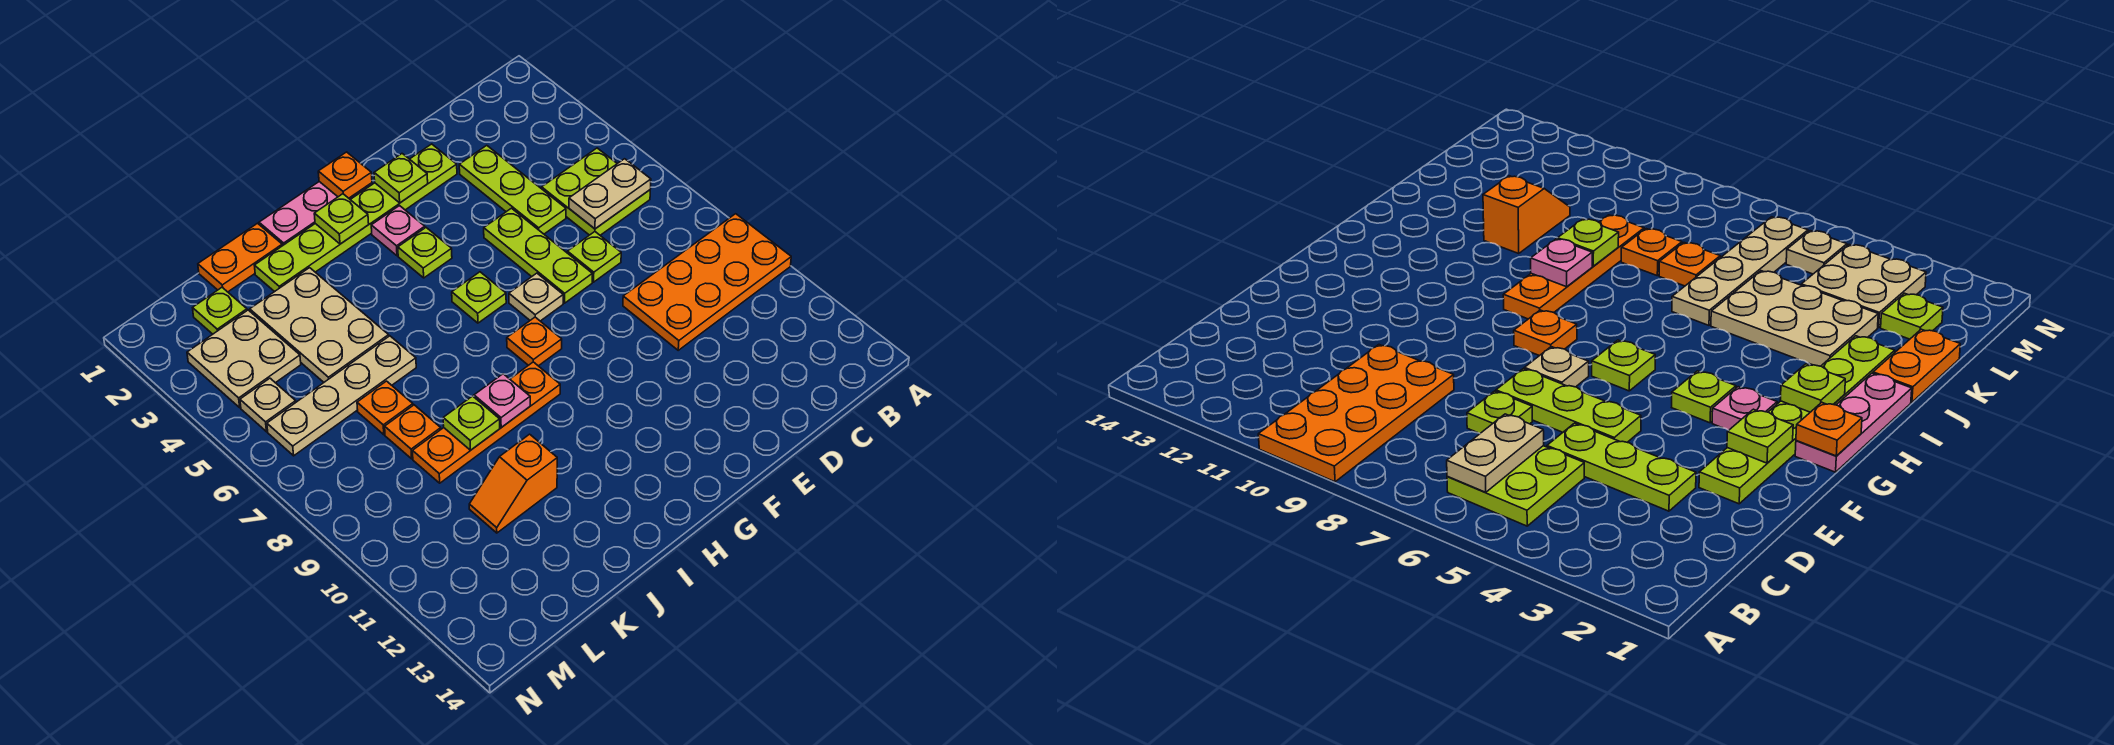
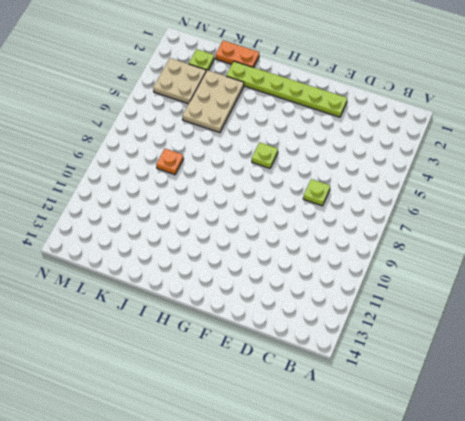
none -> orange 2x4 plate [623,214,791,350]
none -> lime 2x2 plate [542,148,650,235]
none -> lime 1x3 plate [459,145,566,234]

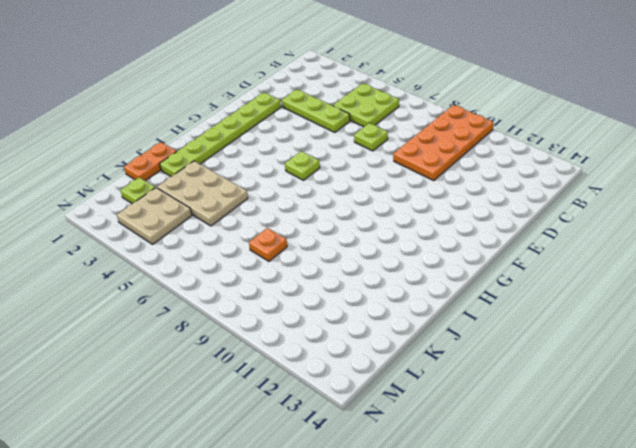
none -> lime 1x3 plate [484,208,592,303]
none -> tan 1x1 plate [509,273,563,321]
none -> pink 1x3 plate [259,182,372,246]

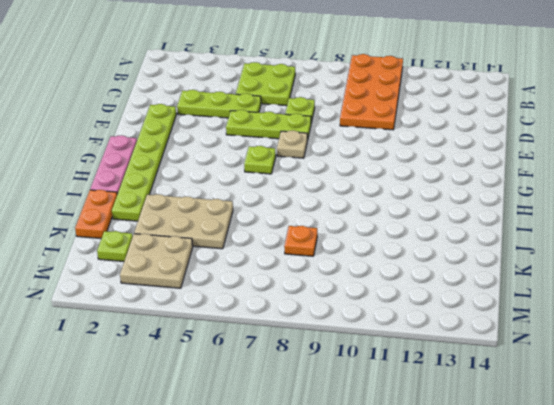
none -> pink 1x1 plate [371,206,425,256]
none -> lime 1x1 plate [398,228,452,278]
none -> orange 1x1 plate [507,317,562,366]

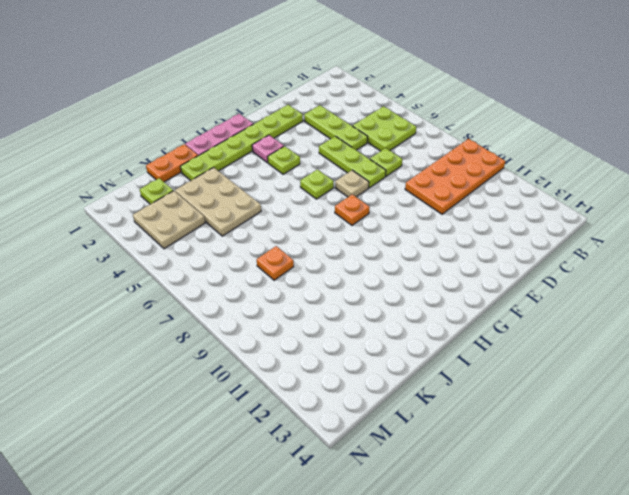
none -> orange 1x4 plate [413,362,560,483]
none -> tan 1x4 plate [267,336,416,456]
none -> orange 1x2 slope [469,434,557,533]

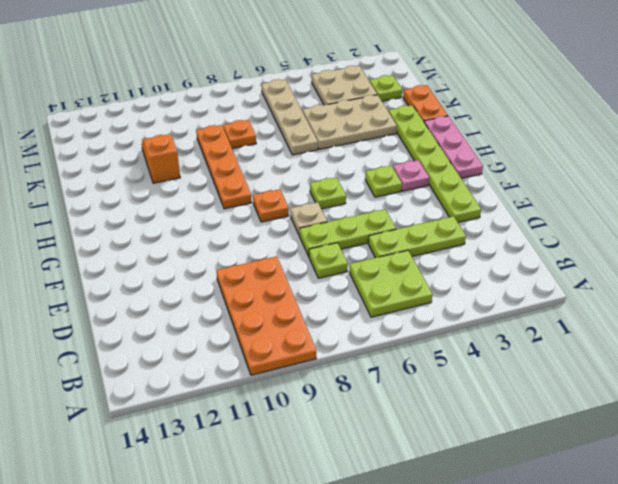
none -> orange 1x1 plate [357,381,413,435]
none -> tan 1x1 plate [240,378,296,432]
none -> tan 1x2 plate [569,159,651,229]

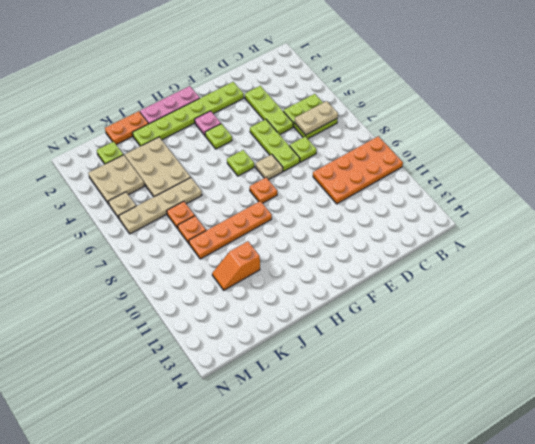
none -> lime 1x1 plate [374,154,428,203]
none -> orange 1x1 plate [318,152,372,198]
none -> lime 1x1 plate [314,194,369,244]

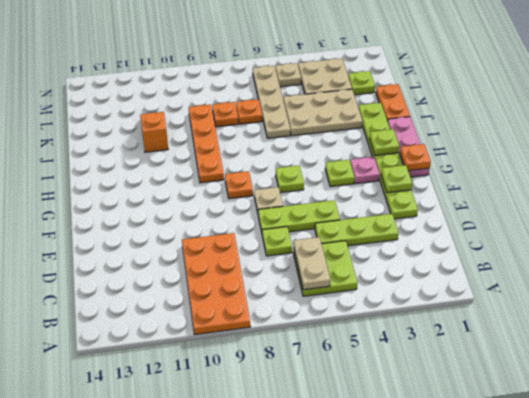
none -> pink 1x1 plate [474,374,530,427]
none -> lime 1x1 plate [443,396,500,450]

